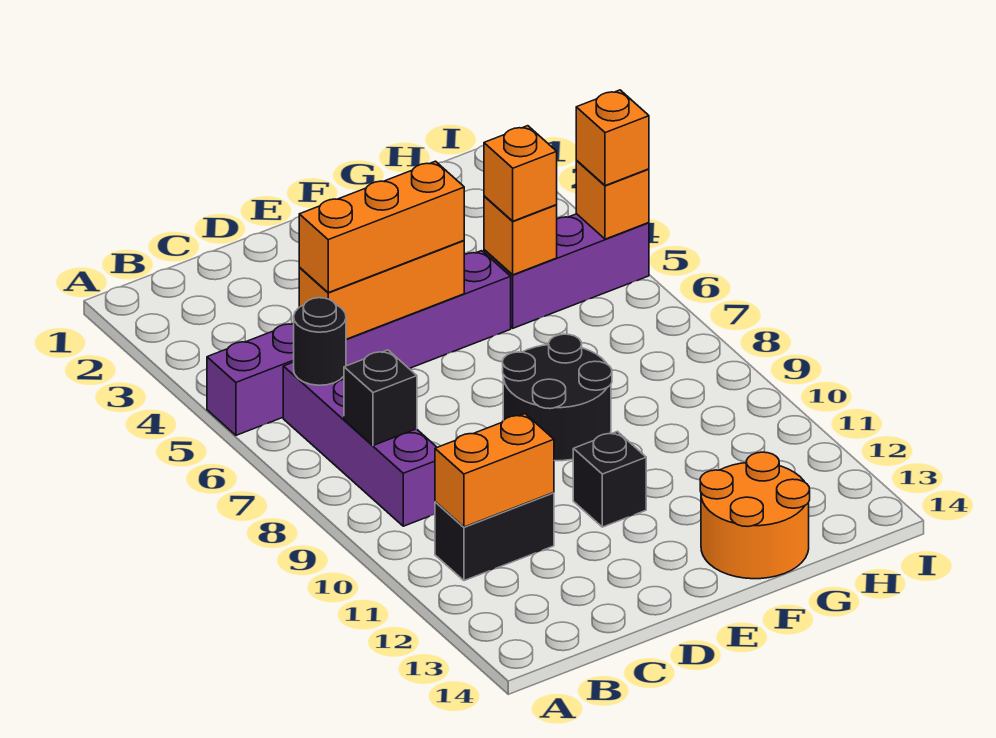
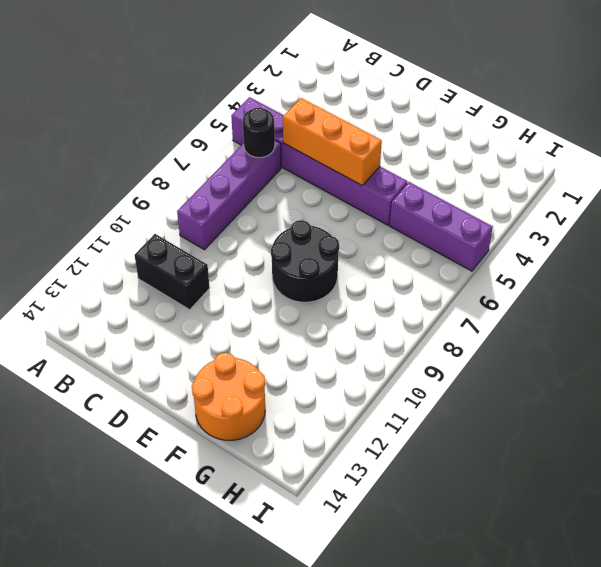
none -> black 1x1 brick [573,431,646,527]
none -> black 1x1 brick [344,350,417,445]
none -> orange 1x2 brick [435,414,554,527]

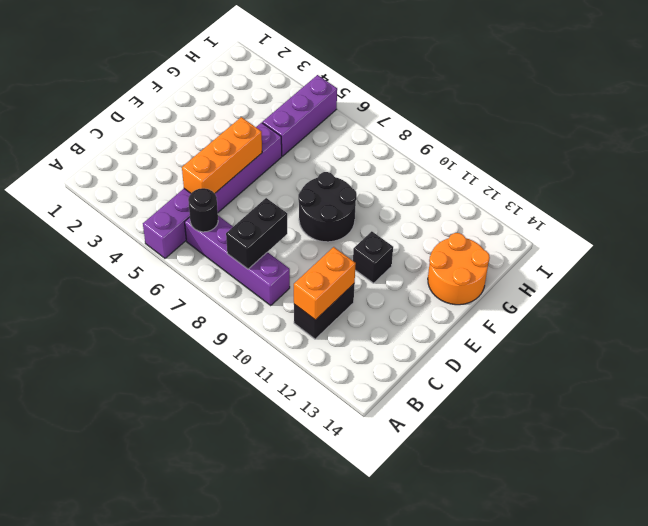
black 1x2 brick [226,198,287,269] -> black 1x1 brick [344,350,417,445]
none -> orange 1x1 brick [484,196,557,275]
none -> orange 1x1 brick [576,161,649,239]
none -> orange 1x3 brick [299,161,464,293]

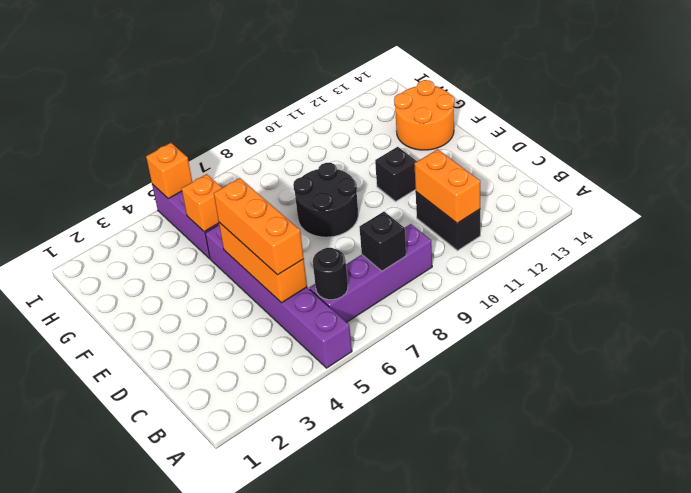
none -> orange 1x1 brick [484,126,557,221]
none -> orange 1x1 brick [576,90,649,186]

